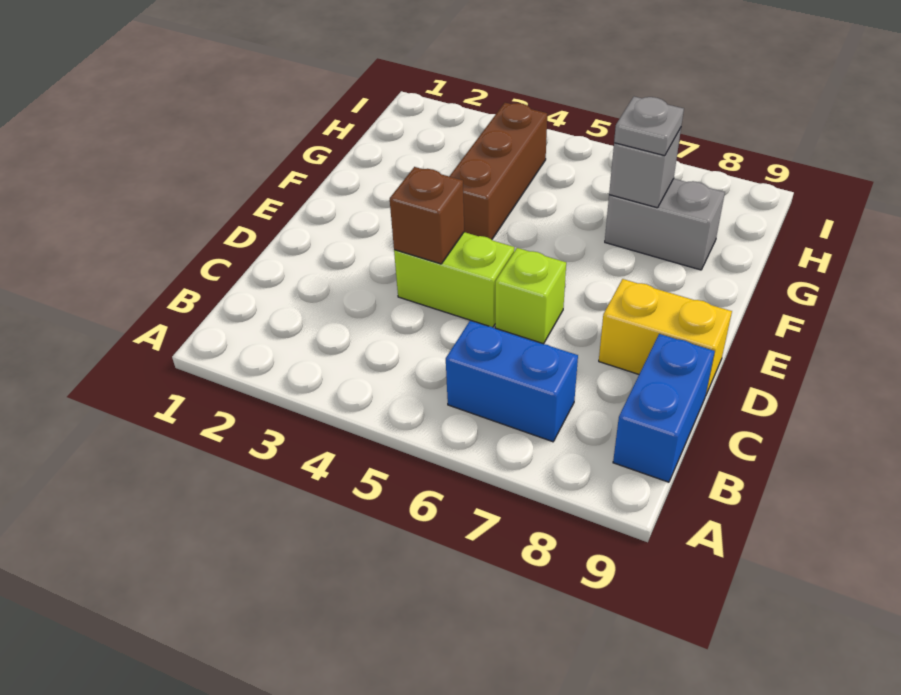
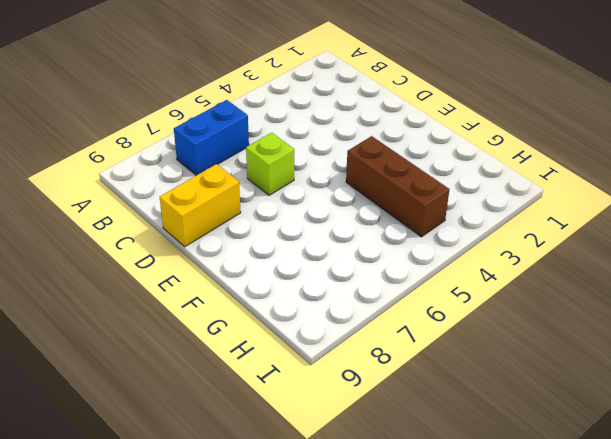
none -> blue 1x2 brick [613,334,715,482]
none -> lime 1x2 brick [394,232,515,327]

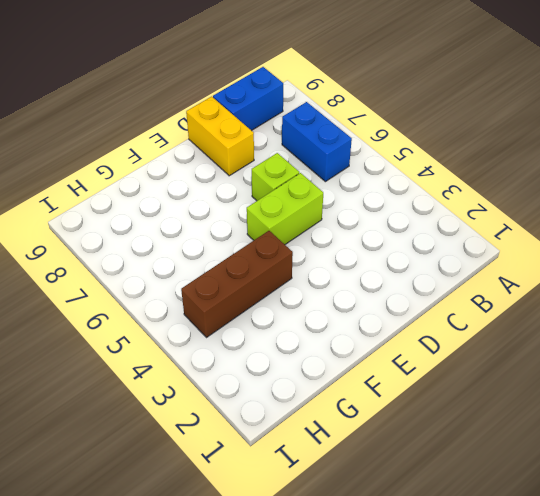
lime 1x2 brick [247,173,323,244] -> lime 1x2 brick turned to [394,232,515,327]
none -> grey 1x2 brick [605,179,725,270]
none -> brown 1x1 brick [390,167,464,264]

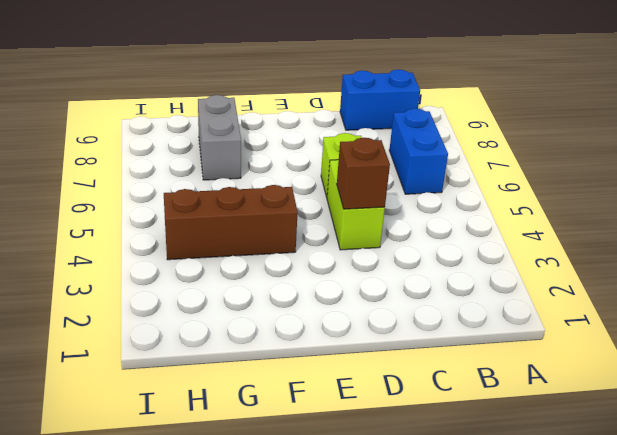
none -> yellow 1x2 brick [599,279,732,394]
none -> grey 1x1 brick [609,128,681,208]

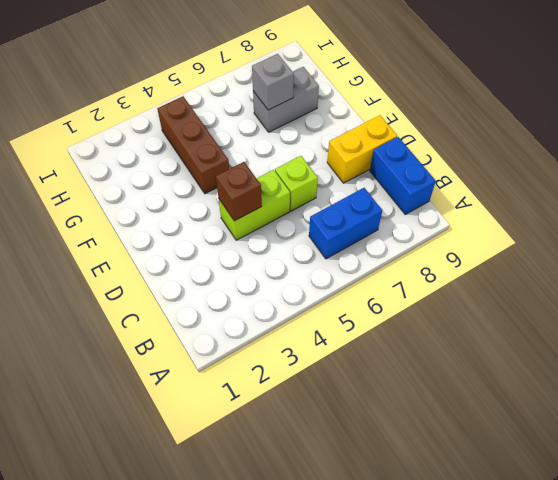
none -> grey 1x1 plate [614,97,684,156]

